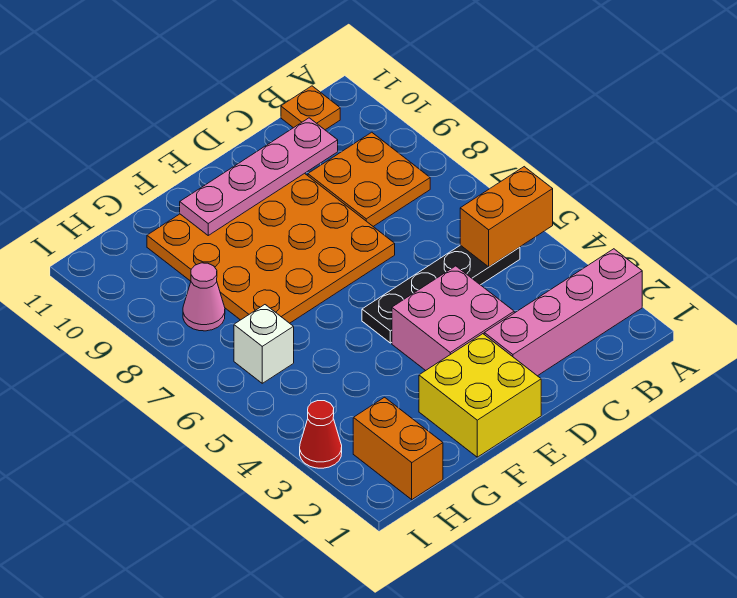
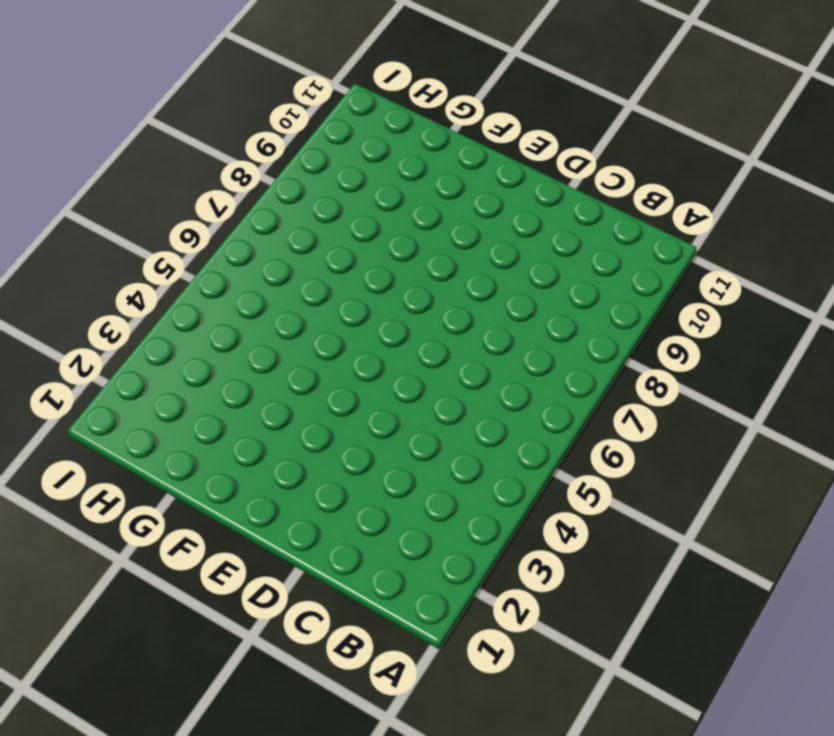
none -> pink 1x4 brick [484,249,642,376]
none -> black 1x4 plate [362,245,520,343]
none -> orange 2x2 plate [308,132,430,226]

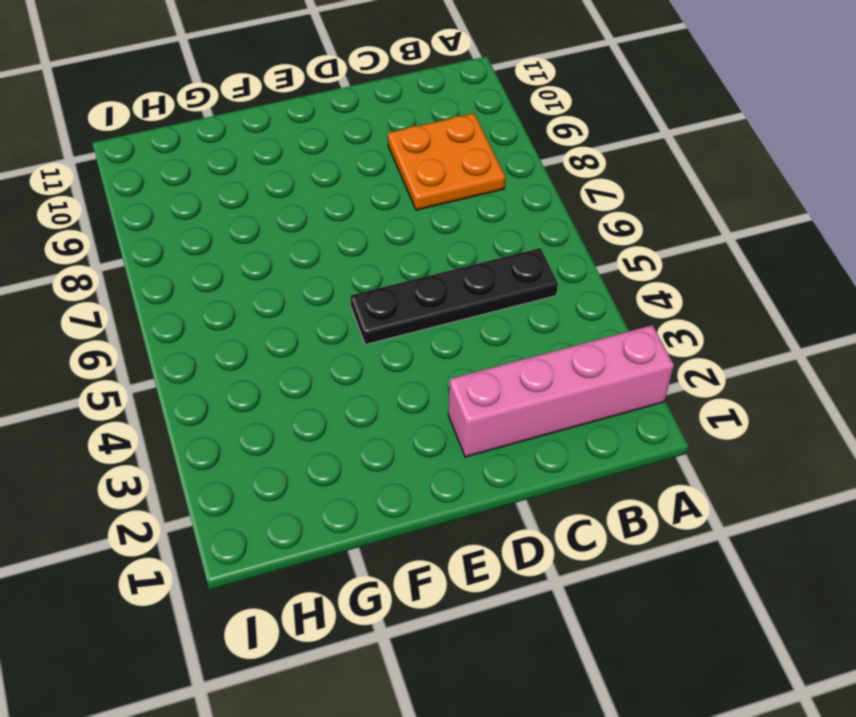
none -> orange 1x1 plate [281,86,340,130]
none -> pink 2x2 brick [392,266,514,371]
none -> orange 4x4 plate [147,173,395,323]

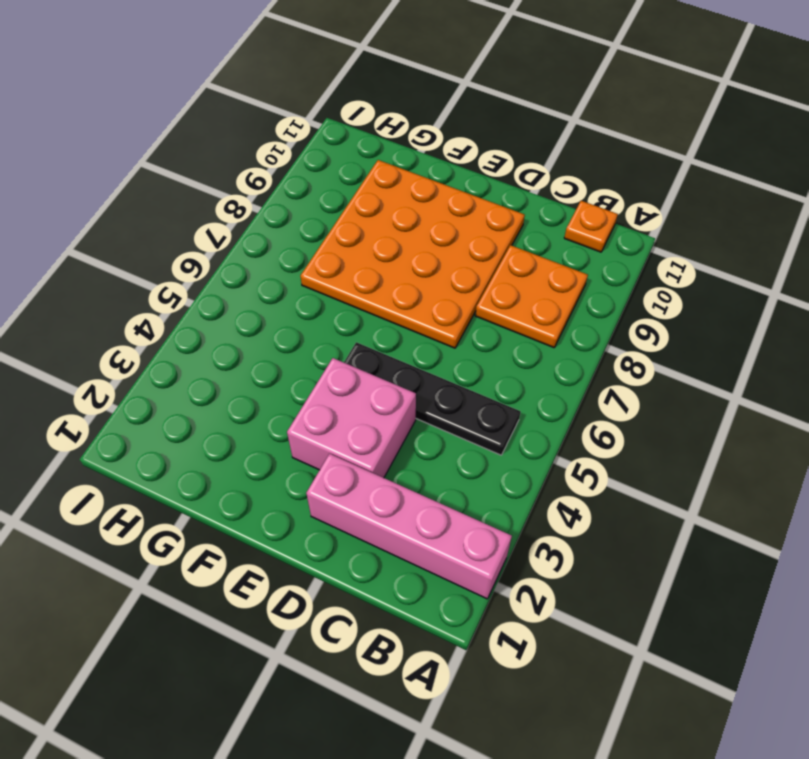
none -> yellow 2x2 brick [419,334,541,457]
none -> orange 1x2 brick [353,397,443,500]
none -> white 1x1 brick [234,305,294,383]

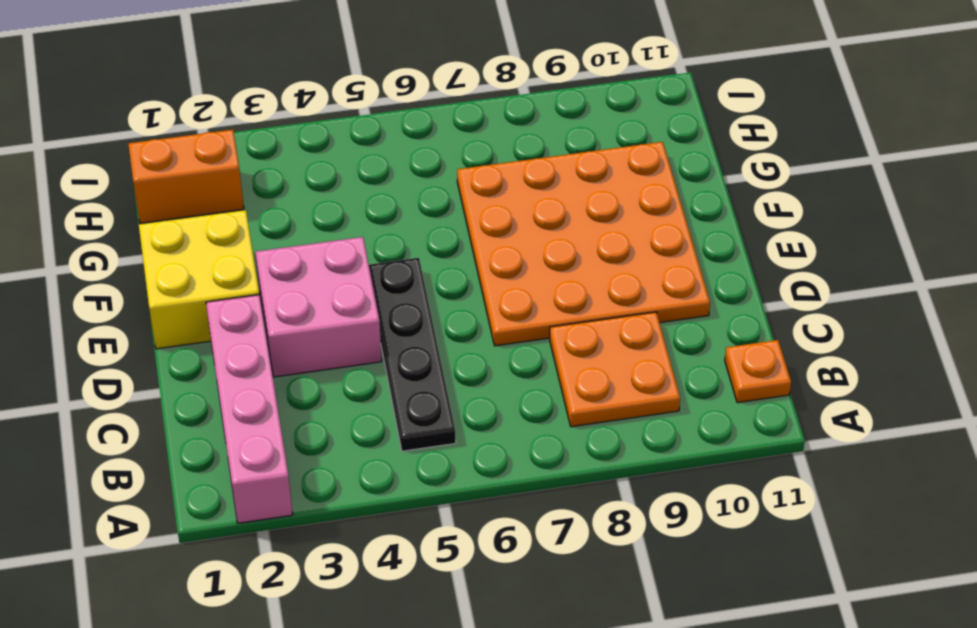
none -> white 1x1 brick [234,305,294,383]
none -> pink 1x1 cone [183,263,225,331]
none -> red 1x1 cone [300,401,342,468]

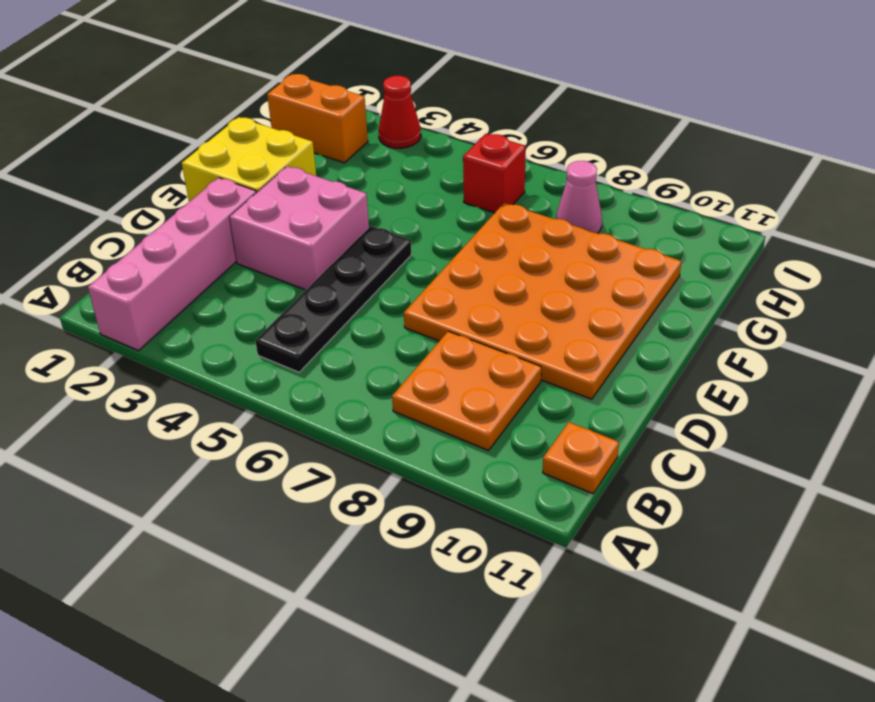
red 1x1 brick [463,134,526,213] -> white 1x1 brick [234,305,294,383]
none -> orange 1x2 brick [460,167,553,267]
none -> pink 1x4 plate [180,118,338,235]

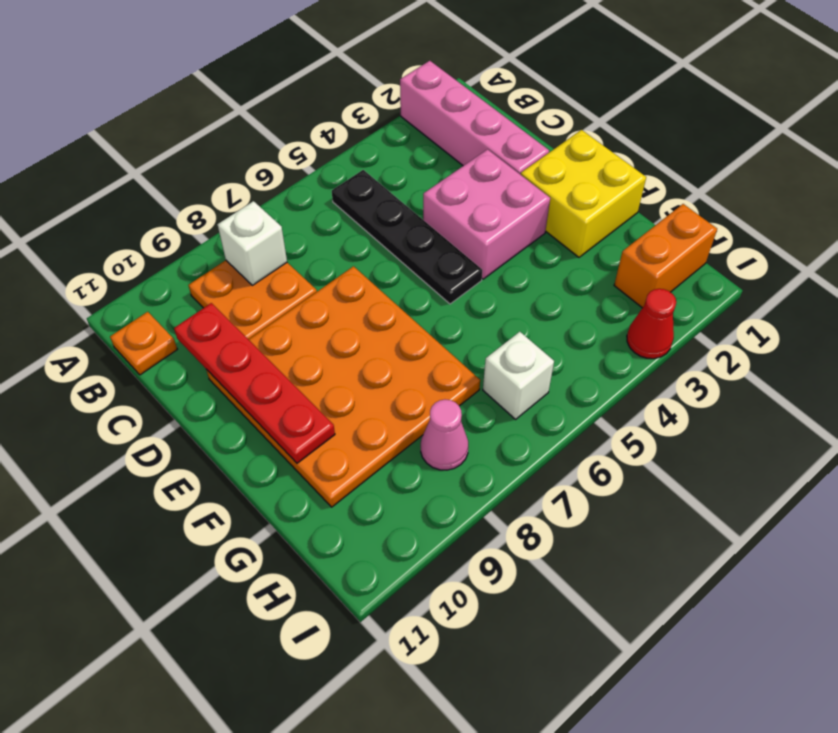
white 1x1 brick [217,201,287,285] -> none
red 1x4 plate [174,303,335,463] -> pink 1x4 plate [180,118,338,235]
none -> orange 1x2 brick [460,167,553,267]

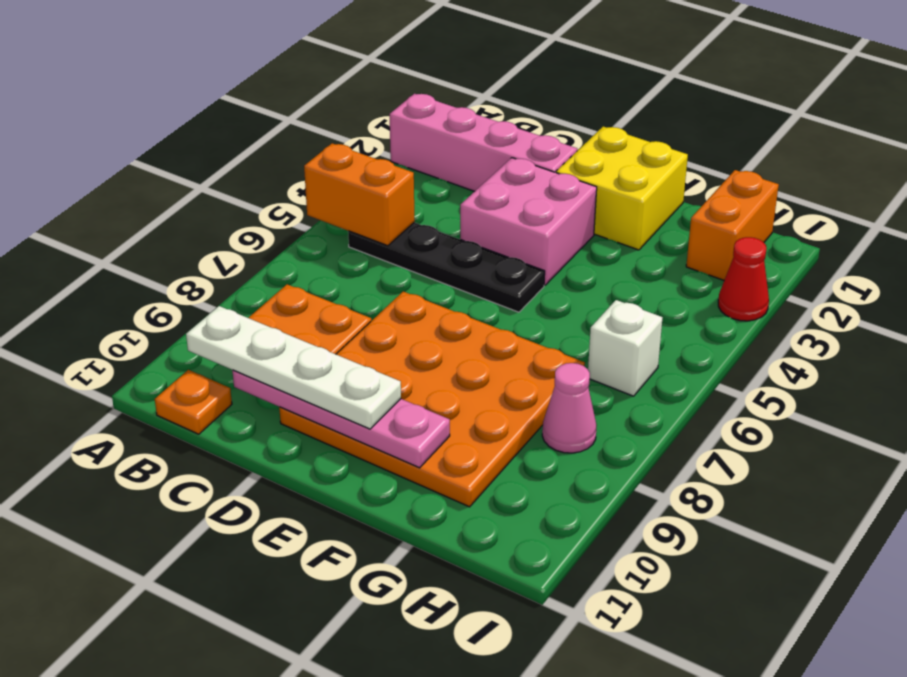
white 1x4 plate [186,306,401,429] -> none

